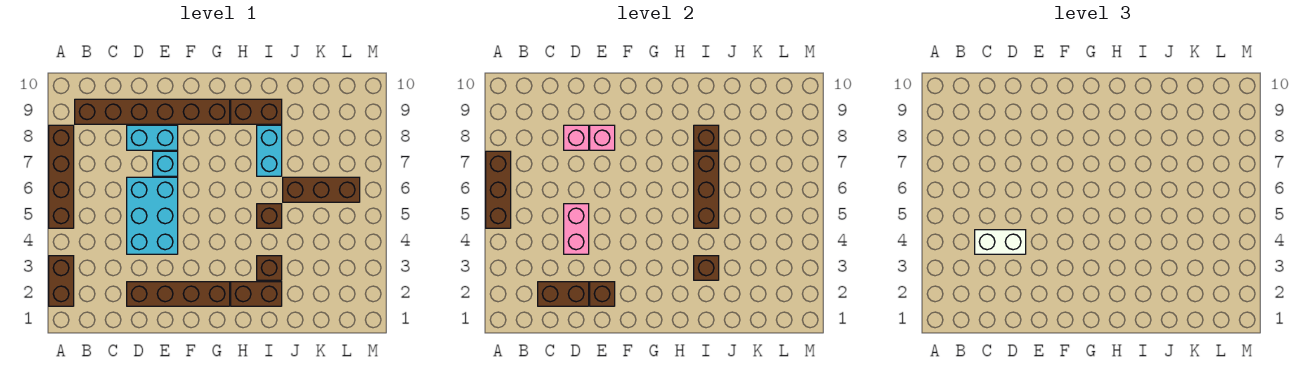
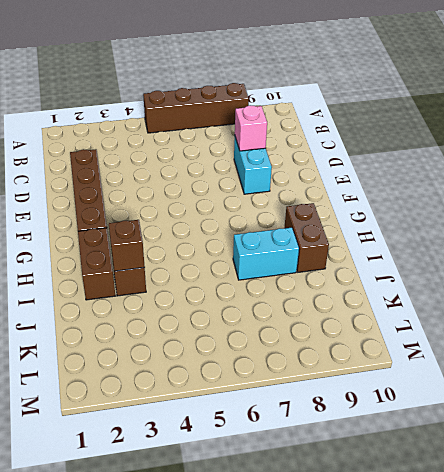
none -> brown 1x2 brick [49,256,74,306]
none -> brown 1x6 brick [75,99,230,124]
none -> cyan 2x3 brick [127,177,178,254]

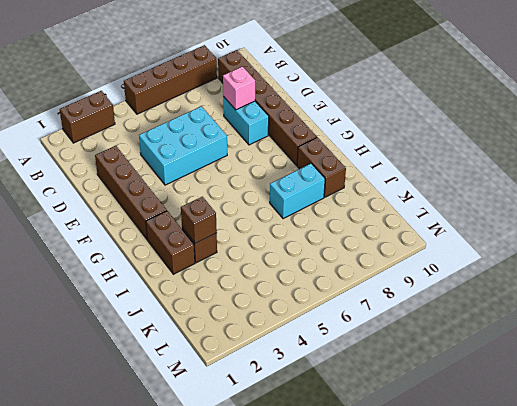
none -> cyan 1x1 brick [153,151,178,176]
none -> brown 1x1 brick [257,204,282,228]
none -> brown 1x3 brick [283,177,360,202]

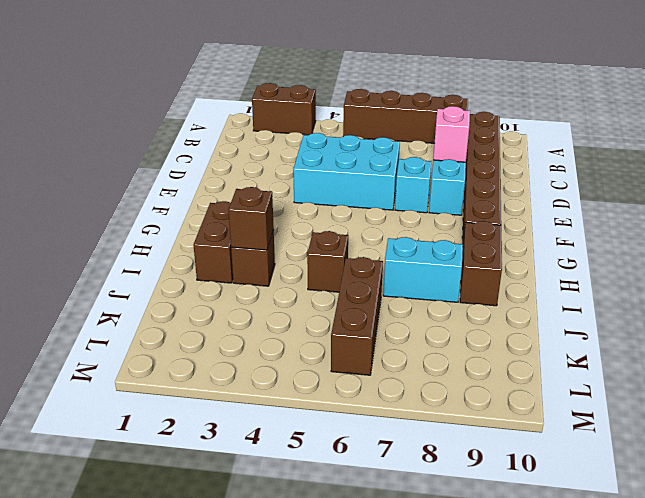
none -> brown 1x4 brick [127,282,230,306]
none -> brown 1x3 brick [486,151,511,228]
none -> brown 1x2 brick [538,282,589,306]

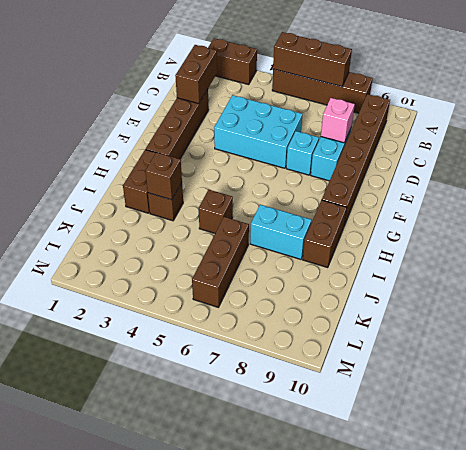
none -> pink 1x2 brick [564,204,589,254]
none -> brown 1x1 brick [590,282,615,306]
none -> pink 1x1 brick [590,125,615,150]

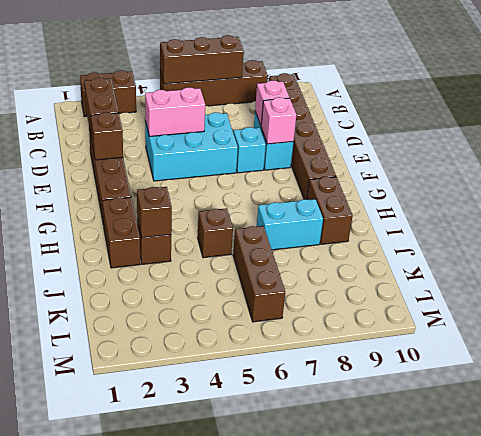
none -> brown 1x3 brick [694,151,719,228]
none -> brown 1x1 brick [694,125,719,150]
none -> white 1x2 brick [975,230,1026,254]

